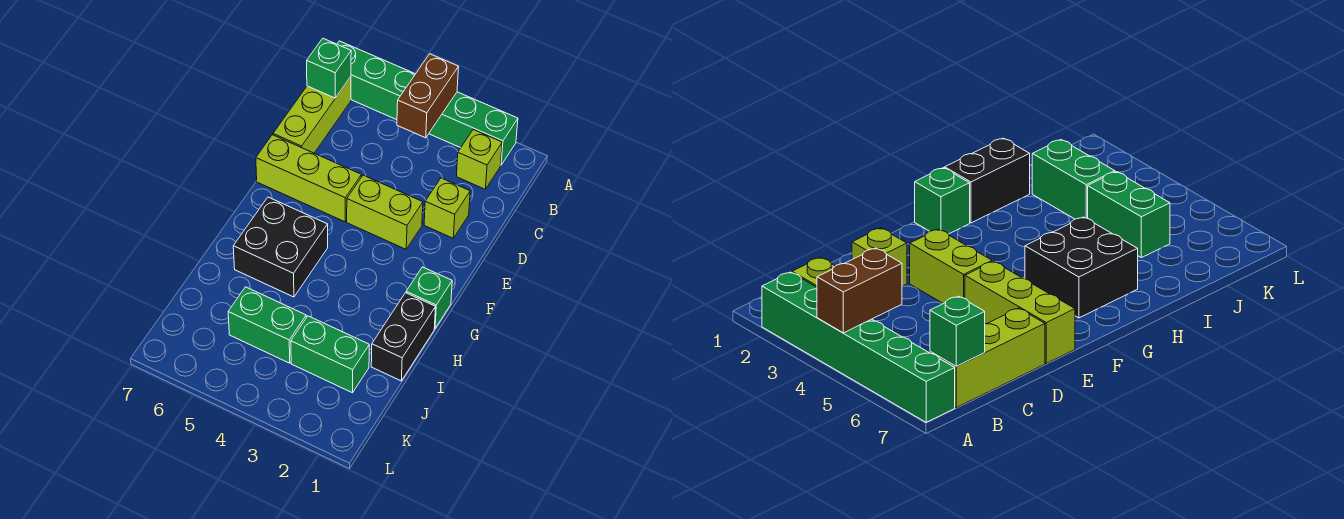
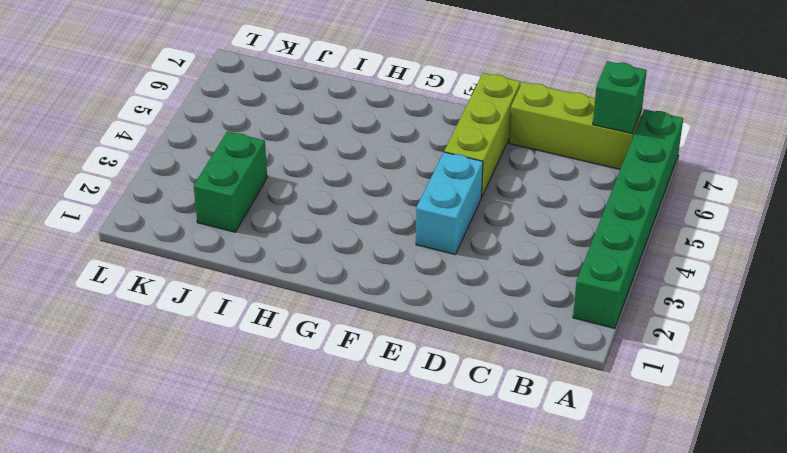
cyan 1x2 brick [416,152,483,254] -> lime 1x2 brick [347,175,423,249]
none -> lime 1x1 brick [456,130,502,189]
none -> lime 1x1 brick [424,178,470,238]
none -> green 1x1 brick [406,267,452,328]

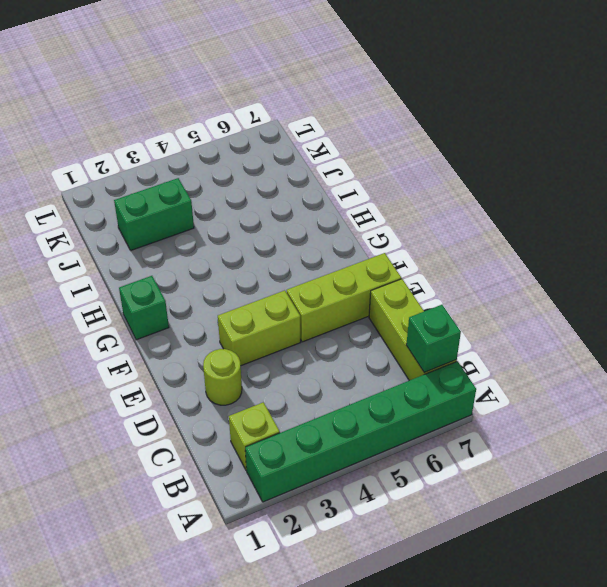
lime 1x1 round brick [203,349,242,405] -> lime 1x1 brick [424,178,470,238]
none -> black 2x2 brick [233,197,328,297]
none -> black 1x2 brick [371,293,436,381]
none -> green 1x2 brick [228,287,306,363]

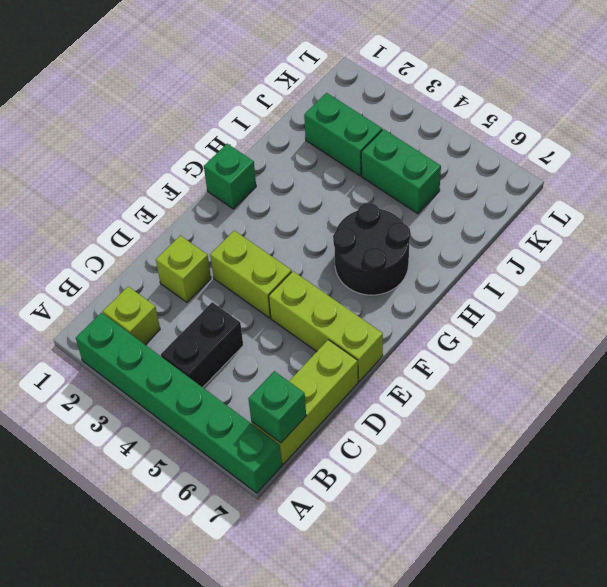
black 1x2 brick [161,302,243,387] -> black 1x2 brick moved to [371,293,436,381]
black 2x2 round brick [333,203,411,295] -> black 2x2 brick [233,197,328,297]
none -> brown 1x2 brick [397,54,459,138]

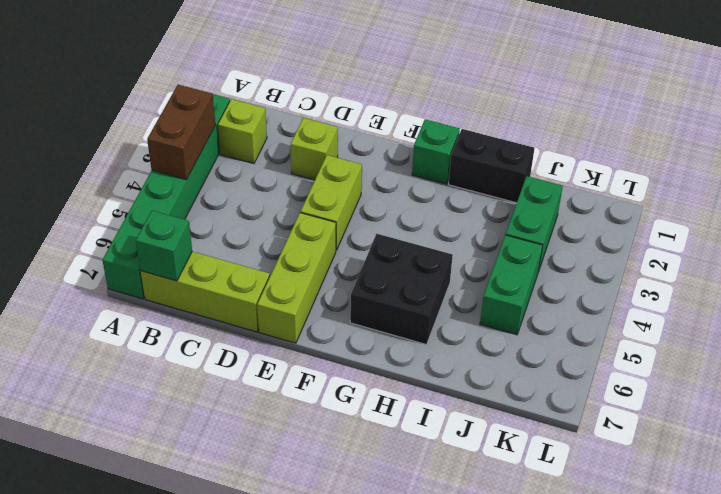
brown 1x2 brick [147,85,215,179] -> brown 1x2 brick turned to [397,54,459,138]

